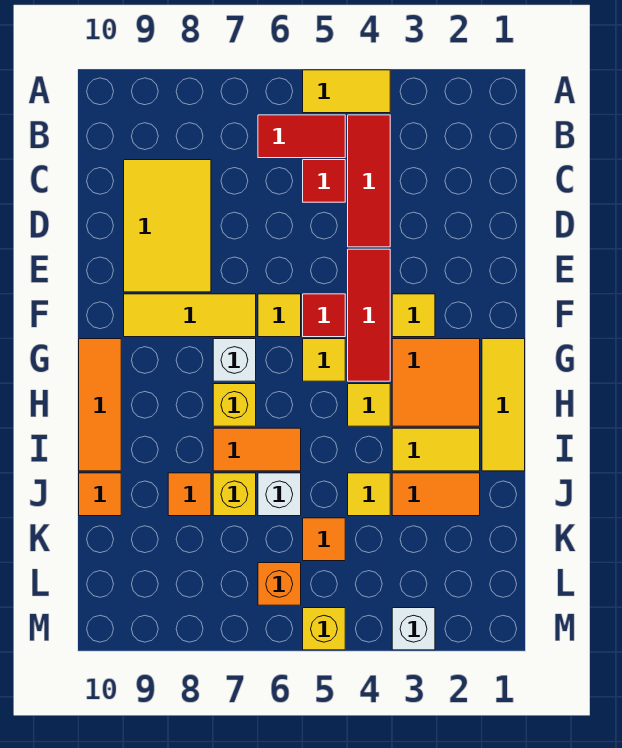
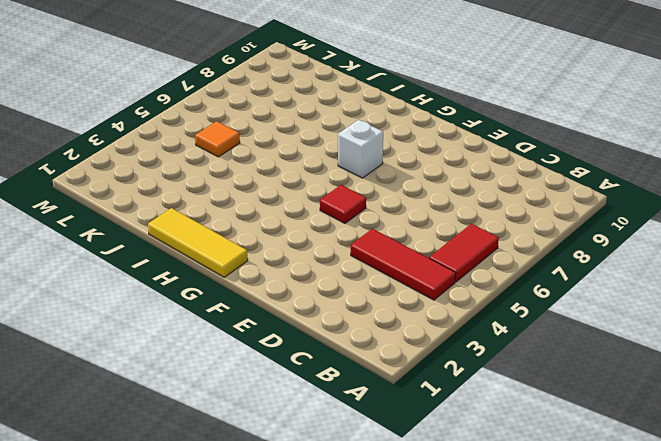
none -> yellow 1x2 tile [303,70,390,113]
none -> red 1x1 tile [303,160,345,202]
none -> yellow 2x3 tile [124,160,211,292]

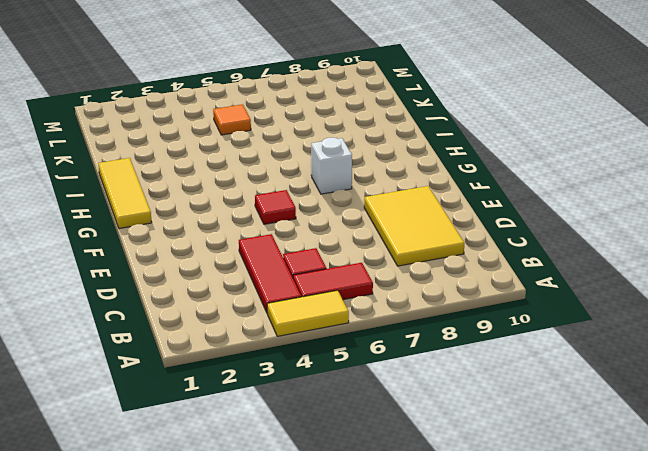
none -> red 1x3 tile [348,249,390,381]
none -> yellow 1x1 tile [392,294,435,337]
none -> yellow 1x1 tile [258,294,301,337]

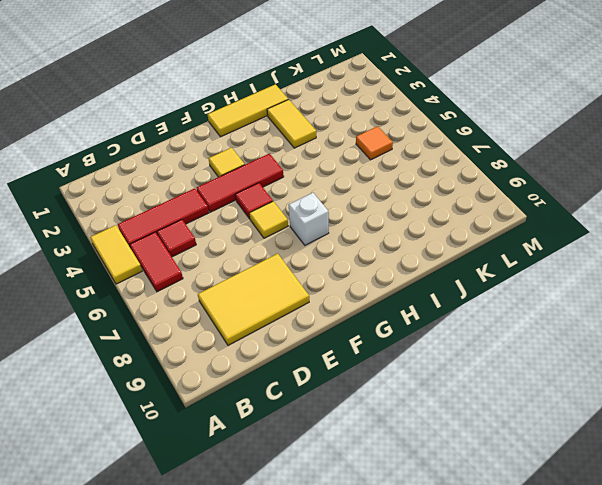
none -> yellow 1x3 tile [124,294,256,337]
none -> orange 2x2 tile [392,339,480,426]
none -> yellow 1x1 tile [303,339,345,381]

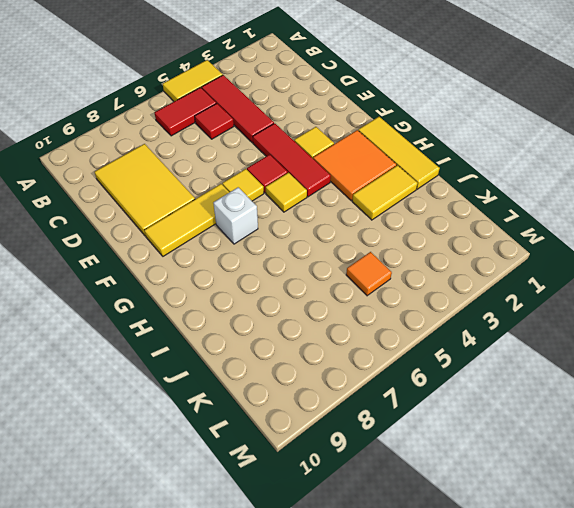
none -> orange 1x3 tile [79,339,121,471]
none -> yellow 1x1 tile [348,384,390,426]
none -> yellow 1x1 brick [213,384,256,426]

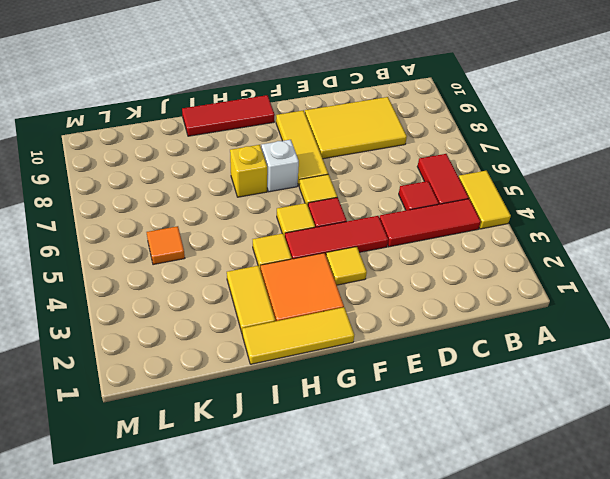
red 1x3 tile [182,95,275,136] -> orange 1x3 tile [79,339,121,471]
none -> orange 1x2 tile [213,428,301,471]
none -> orange 1x2 tile [392,473,480,516]
none -> yellow 1x1 tile [348,473,390,516]

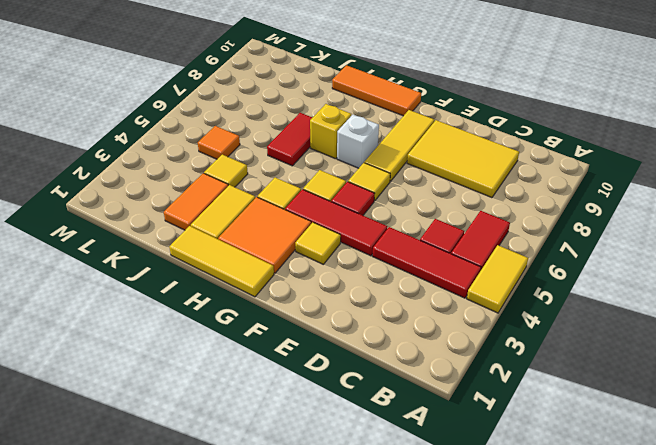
red 1x2 tile [267,113,312,166] -> orange 1x2 tile [213,428,301,471]
none -> white 1x1 brick [258,473,301,516]
none -> yellow 1x1 brick [213,473,256,516]
none -> orange 1x1 tile [168,473,211,516]

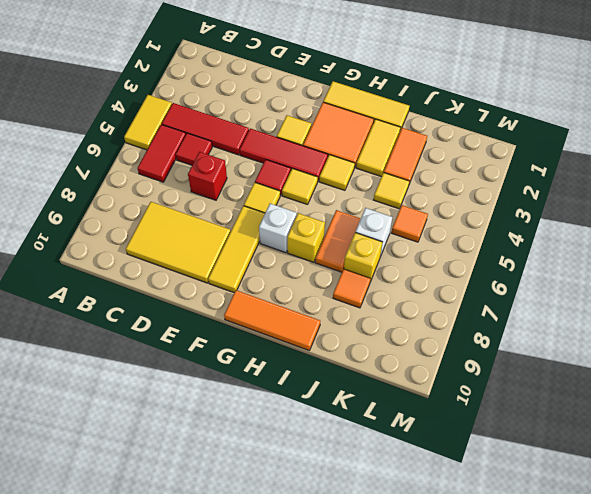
red 1x1 brick [188,152,227,200] -> none
none -> orange 1x1 tile [79,473,121,516]
none -> orange 1x1 brick [258,563,301,605]
none -> white 1x1 brick [392,608,435,650]

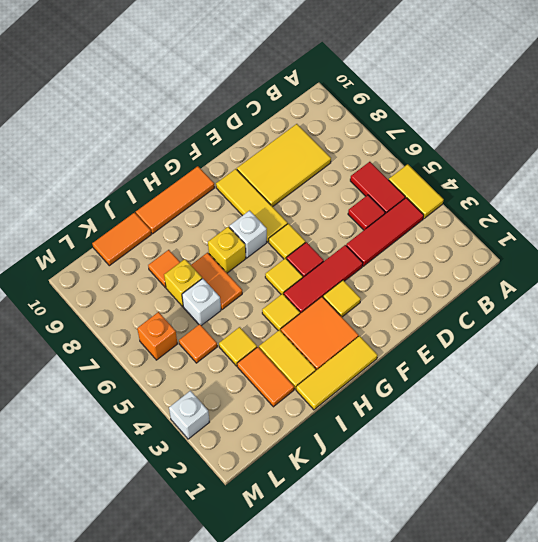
orange 1x2 tile [92,213,151,266] -> orange 1x1 tile [79,473,121,516]
none -> yellow 1x1 brick [303,608,345,650]

